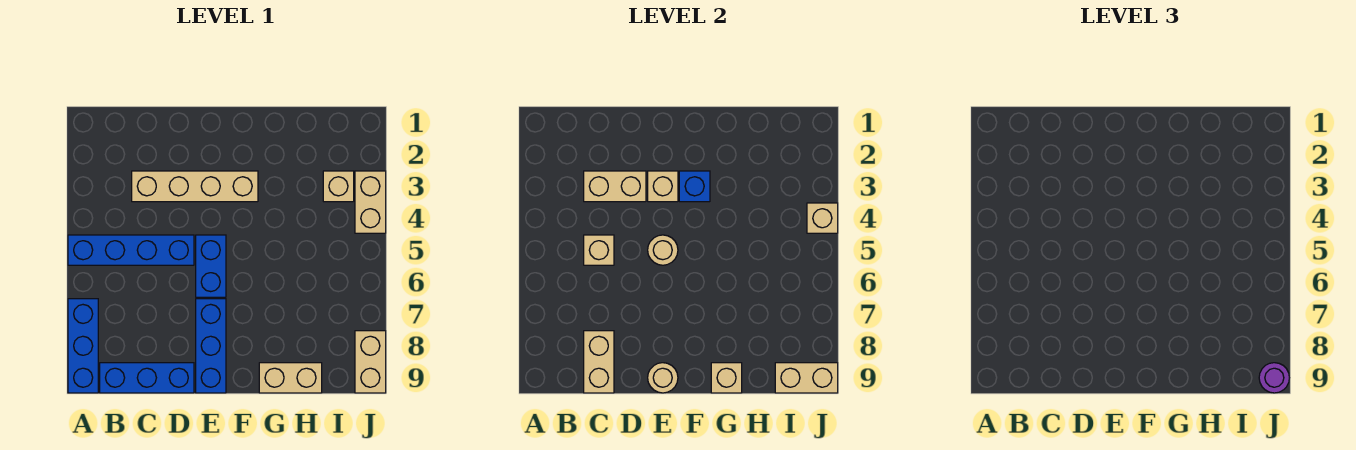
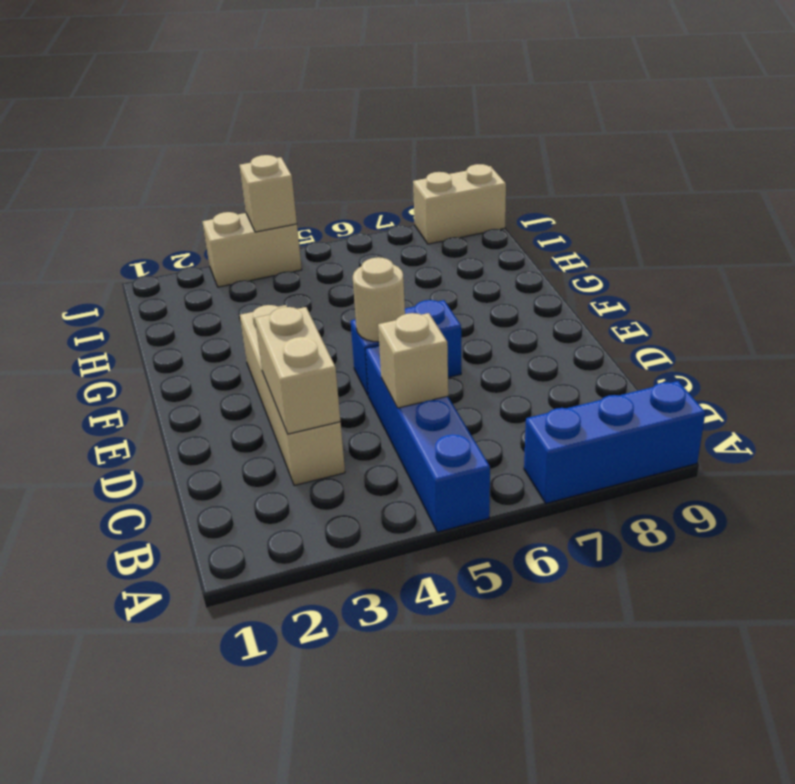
none -> blue 1x3 brick [100,363,194,393]
none -> blue 1x3 brick [196,299,226,393]
none -> tan 1x2 brick [259,363,322,393]

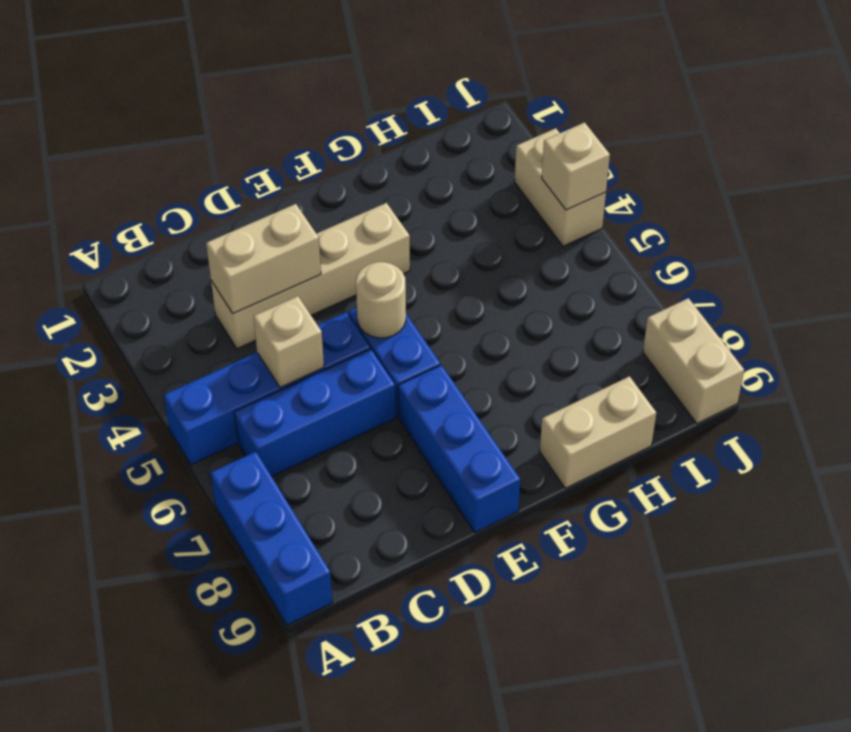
blue 1x3 brick [234,349,396,476] -> blue 1x3 brick moved to [100,363,194,393]
none -> tan 1x1 brick [323,171,354,202]
none -> tan 1x2 brick [584,331,614,393]
none -> tan 1x1 brick [648,171,678,202]

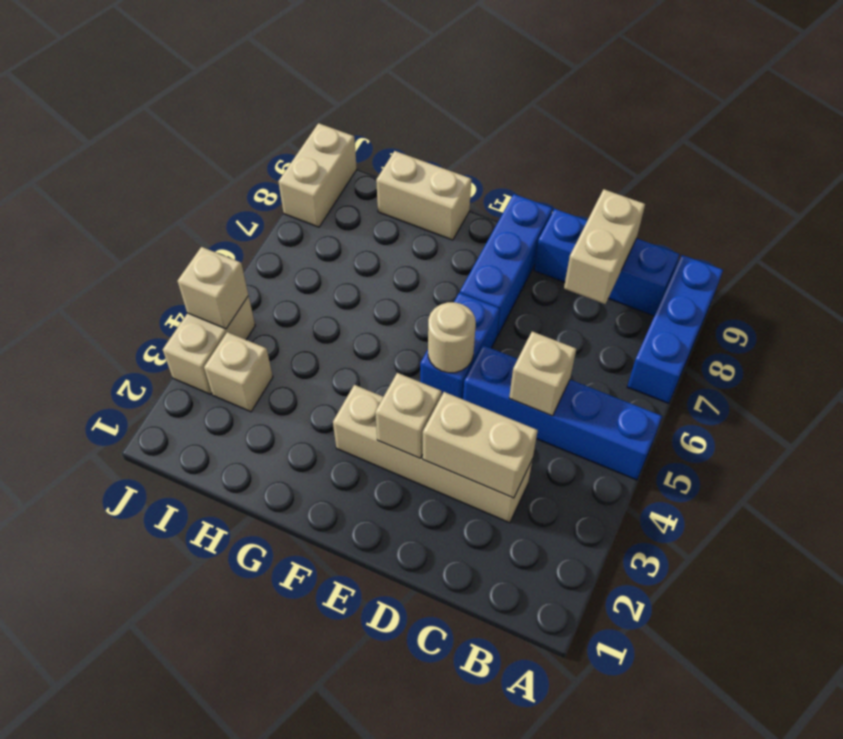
none -> tan 1x1 round brick [648,363,678,393]
none -> blue 1x1 brick [679,171,710,202]
none -> tan 1x1 brick [711,363,742,393]

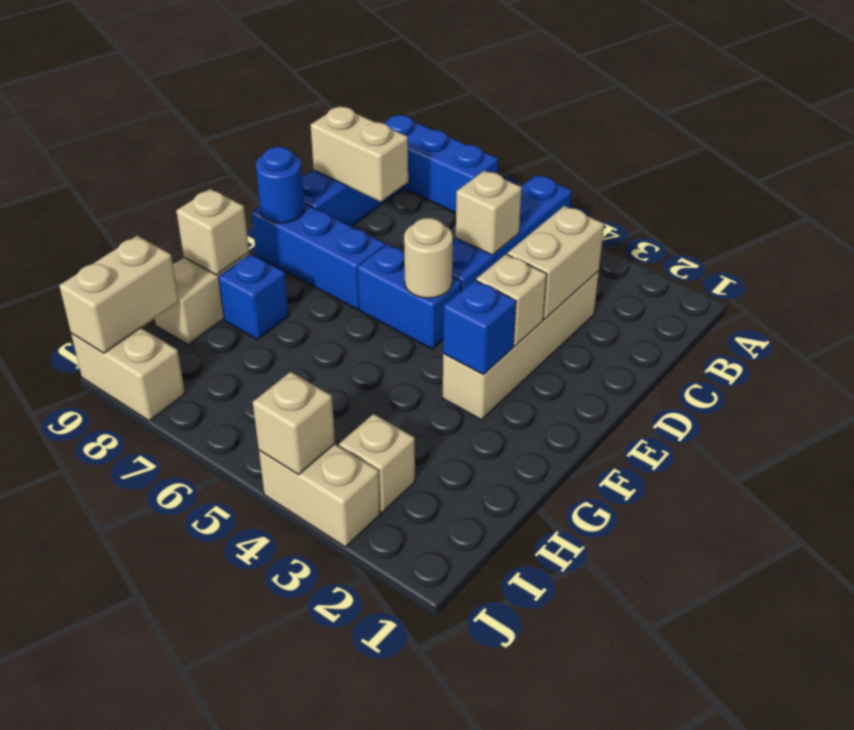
blue 1x1 round brick [256,147,305,223] -> tan 1x1 round brick [648,363,678,393]
blue 1x1 brick [218,254,289,339] -> none
none -> purple 1x1 round brick [1259,363,1289,393]

